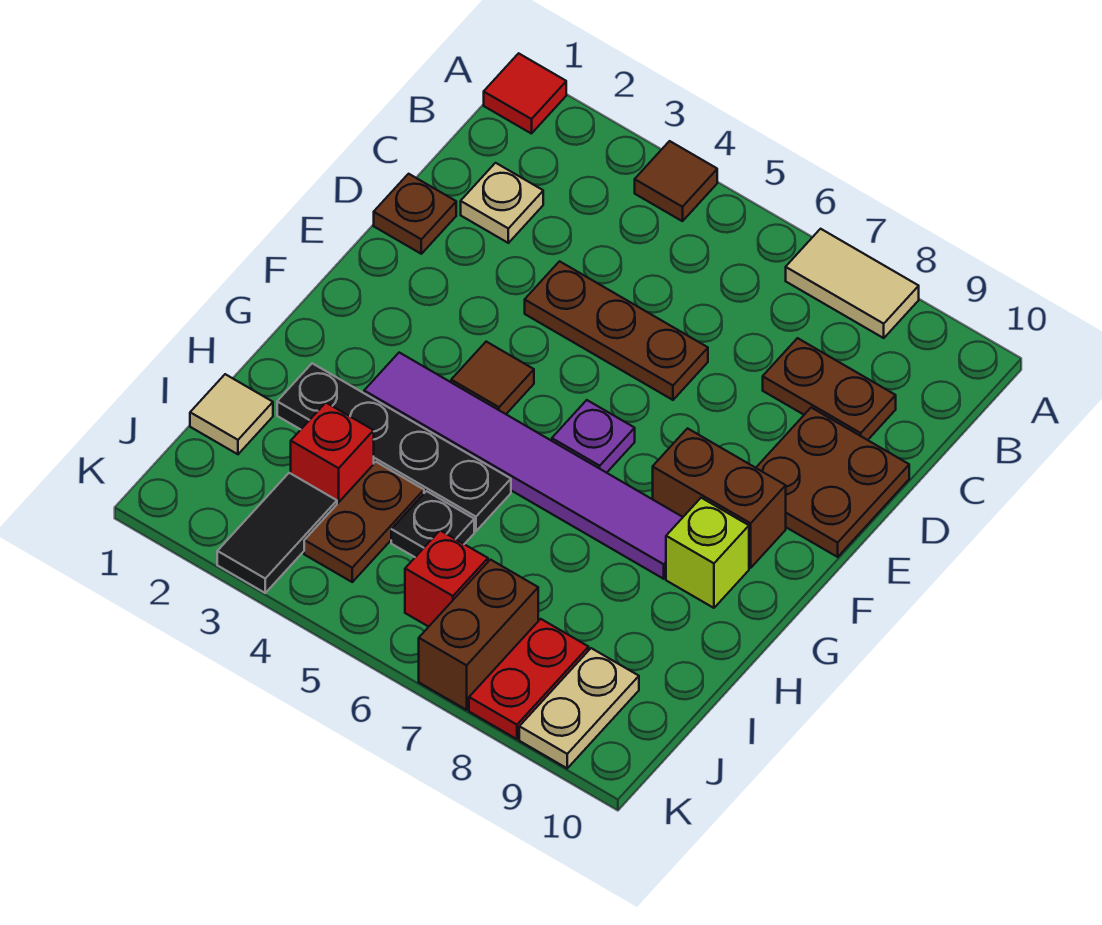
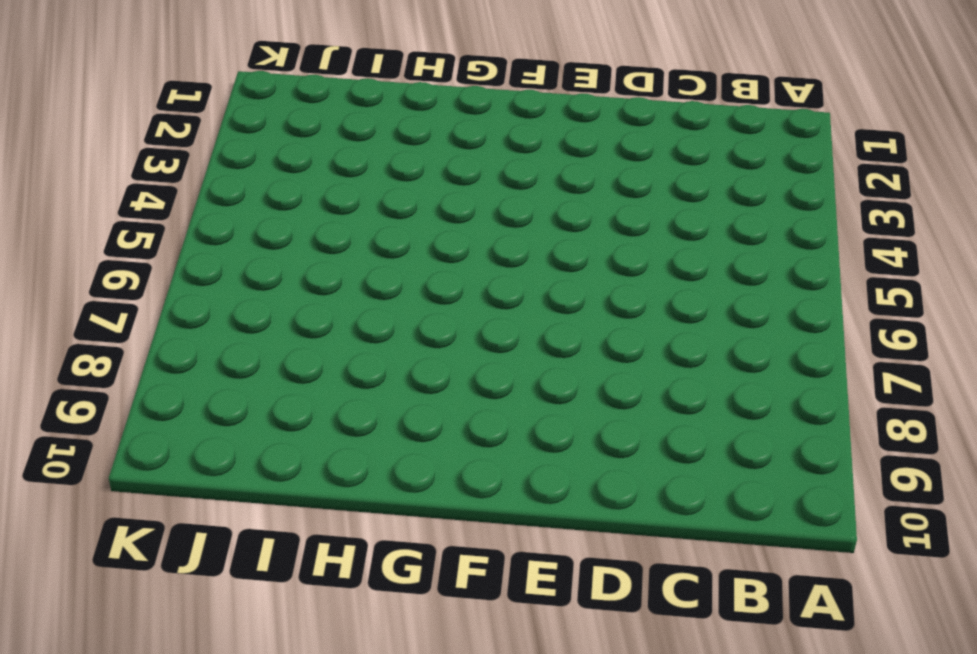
none -> red 1x1 tile [484,53,566,134]
none -> brown 1x1 tile [635,141,717,221]
none -> tan 1x2 tile [786,229,919,338]

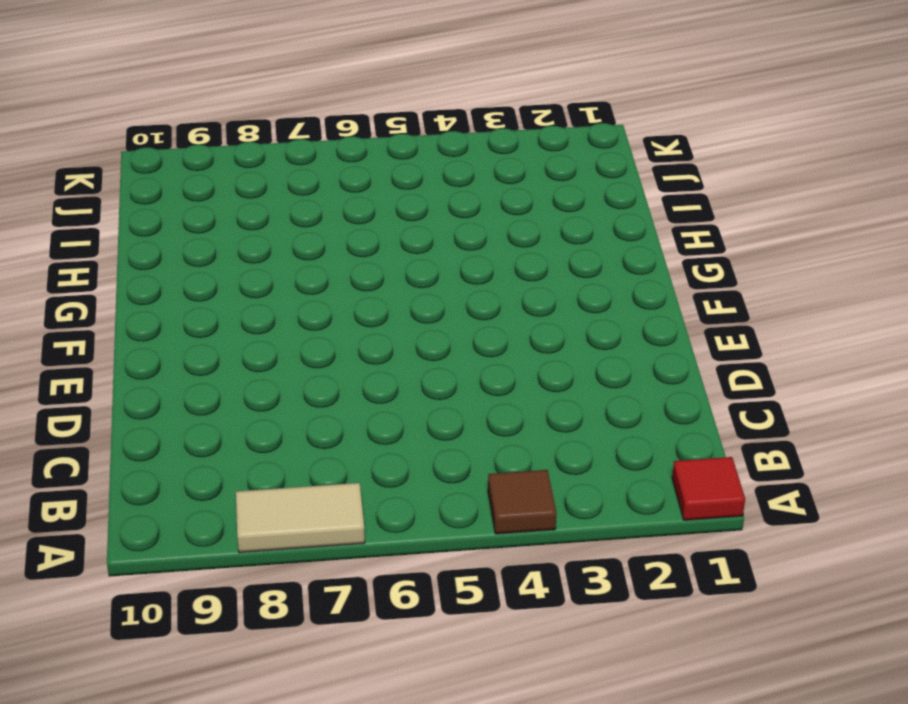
none -> tan 1x1 plate [461,163,543,243]
none -> brown 1x2 plate [763,338,896,440]
none -> brown 1x1 plate [374,174,456,254]

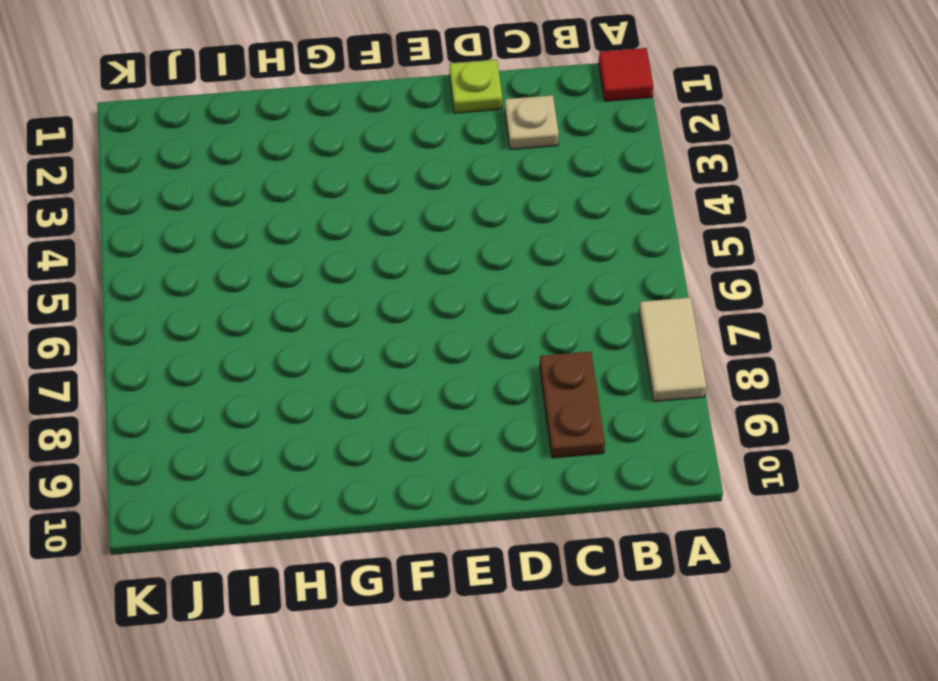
lime 1x1 plate [450,60,502,113] -> brown 1x1 plate [374,174,456,254]
none -> brown 1x1 tile [635,141,717,221]
none -> brown 1x3 plate [525,261,708,400]
none -> brown 2x2 plate [756,408,909,557]

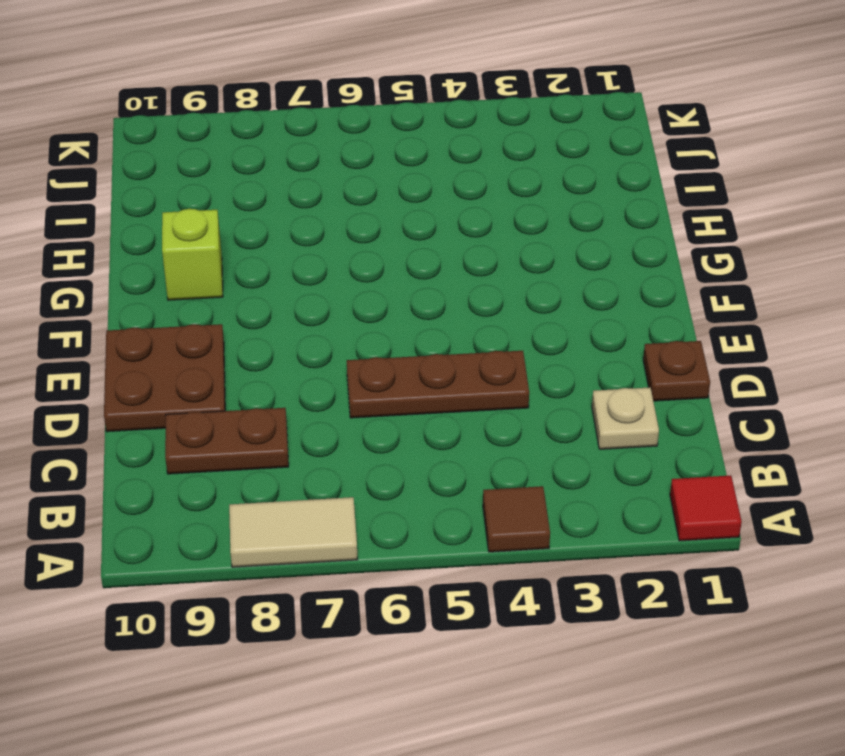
none -> brown 1x1 tile [451,342,534,414]
none -> purple 1x1 plate [552,400,635,473]
none -> brown 1x2 brick [653,428,786,568]

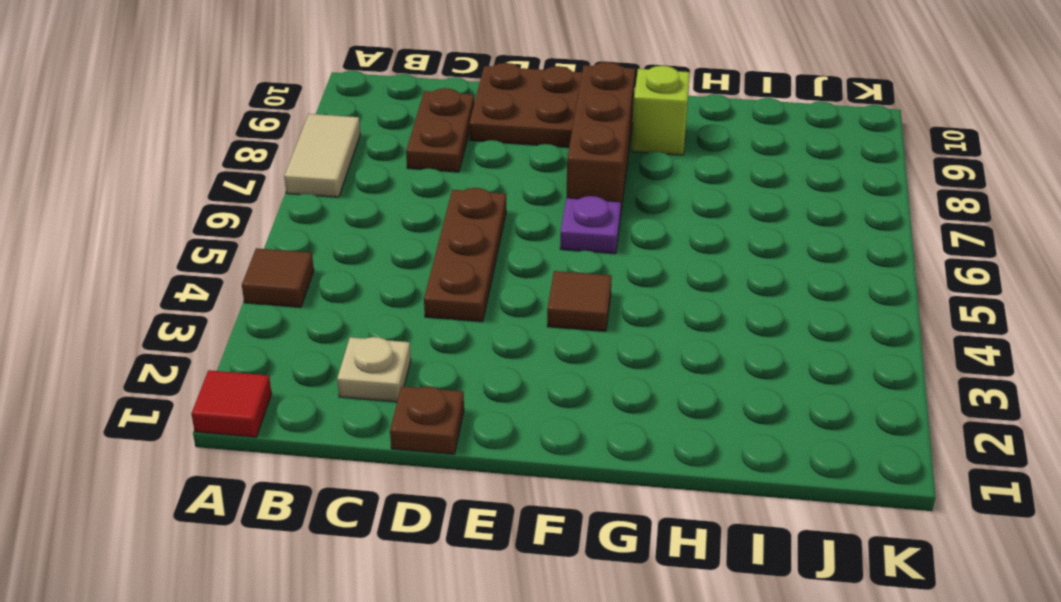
brown 1x3 brick [567,62,635,218] -> brown 1x2 brick [653,428,786,568]
none -> purple 1x6 tile [364,353,683,579]
none -> black 1x4 plate [277,363,511,531]
none -> tan 1x1 tile [190,374,273,454]

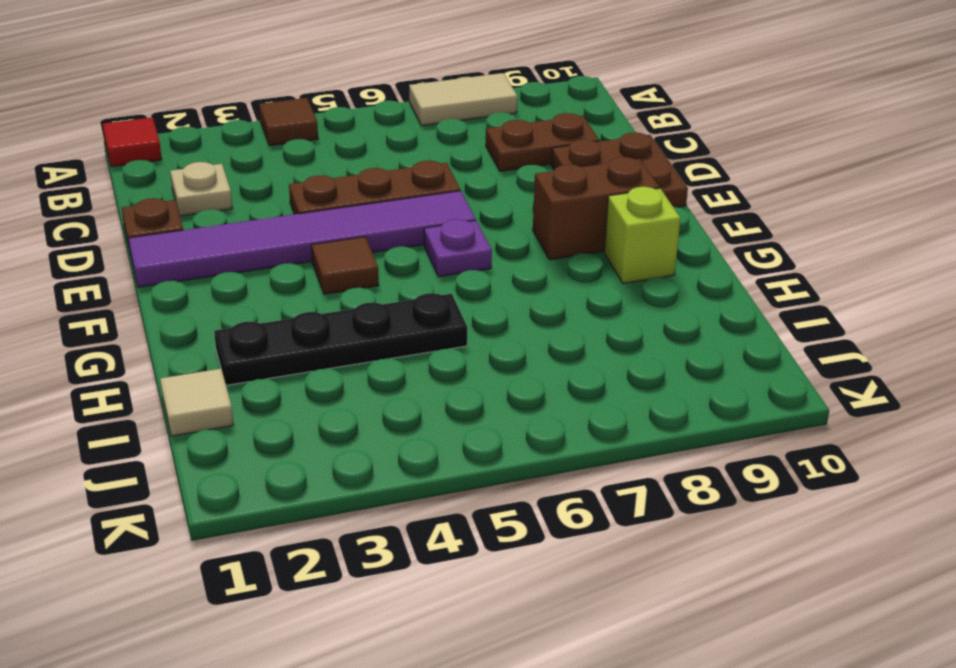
purple 1x6 tile [128,191,476,287] -> purple 1x6 tile moved to [364,353,683,579]
none -> red 1x1 brick [291,403,374,504]
none -> brown 1x2 plate [304,462,424,582]
none -> black 1x1 plate [391,491,474,557]

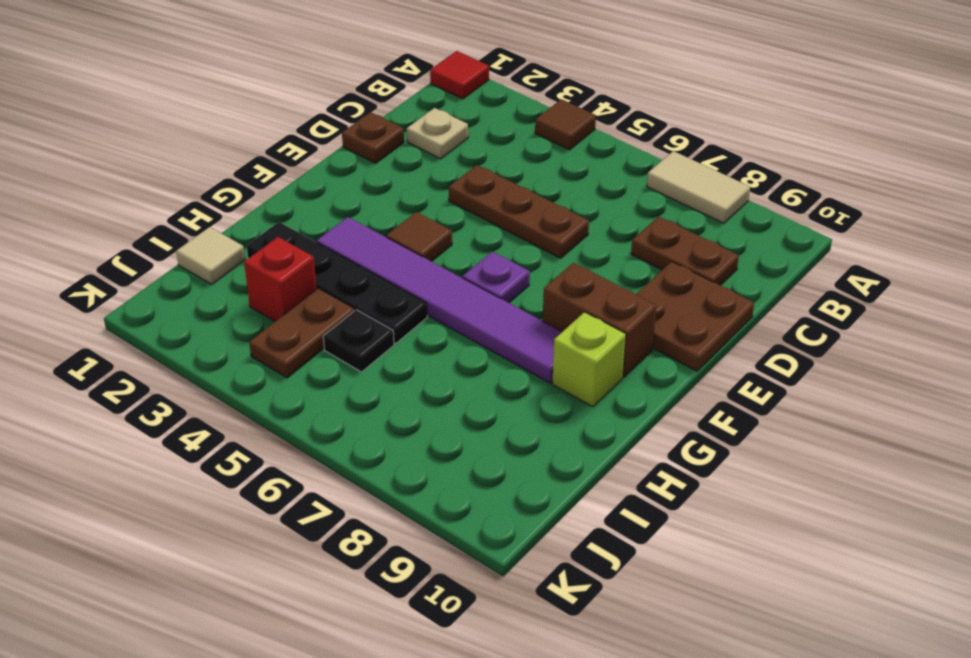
none -> black 1x2 tile [217,473,337,593]
none -> red 1x1 brick [405,530,488,627]
none -> brown 1x2 brick [419,560,538,710]

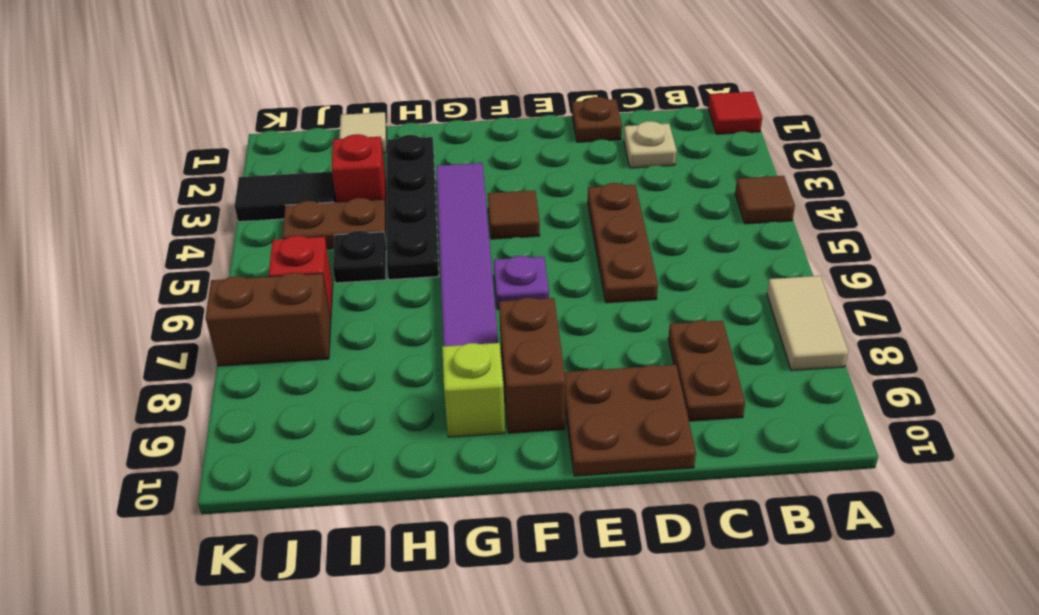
none -> red 1x2 plate [469,619,589,739]
none -> tan 1x2 plate [519,648,639,768]

